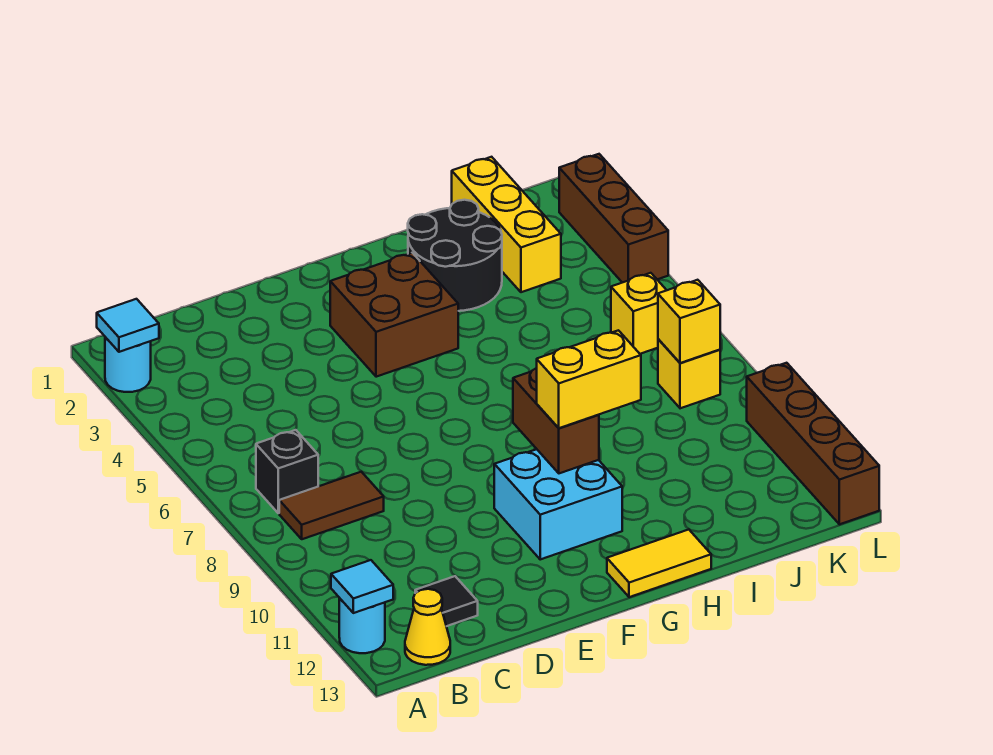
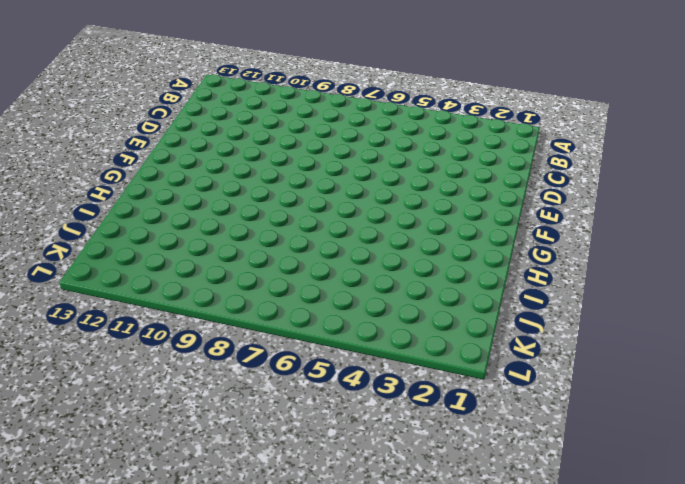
none -> cyan 1x1 round brick [105,337,151,392]
none -> cyan 1x1 round brick [339,598,385,653]
none -> black 1x1 brick [256,430,318,513]

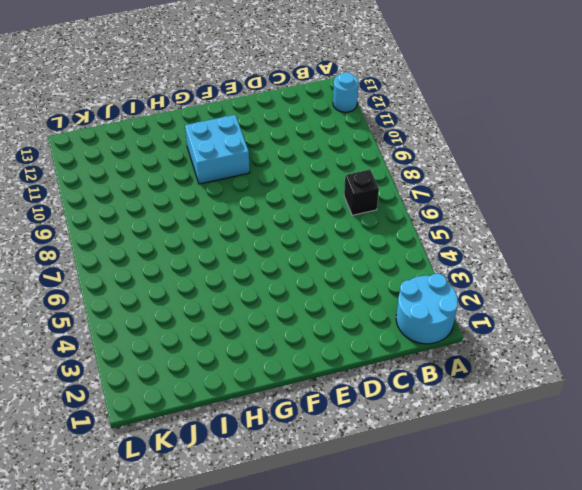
cyan 2x2 round brick [396,274,458,344] -> cyan 1x1 round brick [105,337,151,392]
none -> brown 1x2 tile [279,472,384,539]
none -> yellow 1x1 cone [405,589,450,665]
none -> black 1x1 tile [415,576,478,626]

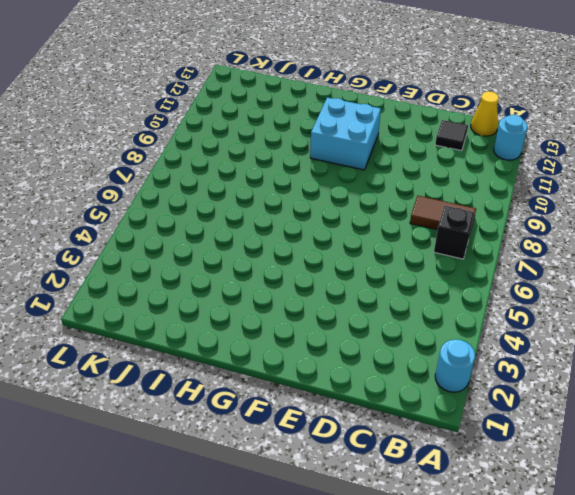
none -> brown 2x2 brick [330,253,458,377]
none -> yellow 1x2 tile [607,530,711,597]
none -> black 2x2 round brick [408,200,502,311]

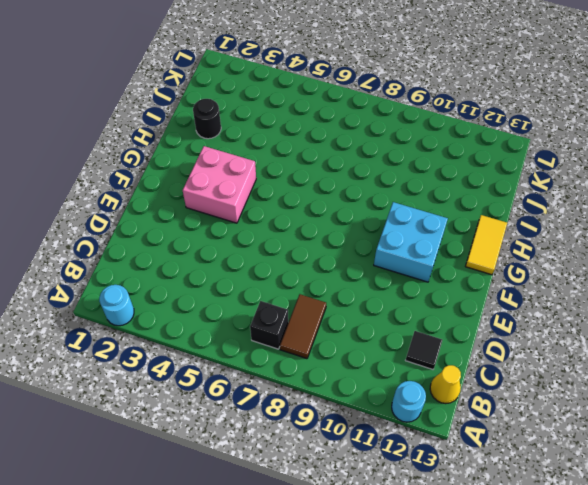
pink 2x2 brick [183,146,256,223] -> brown 2x2 brick [330,253,458,377]
black 1x1 round brick [193,99,221,139] -> black 2x2 round brick [408,200,502,311]
none -> yellow 1x3 brick [452,157,561,292]
none -> yellow 1x1 brick [611,273,667,354]
none -> yellow 1x1 brick [658,339,720,408]

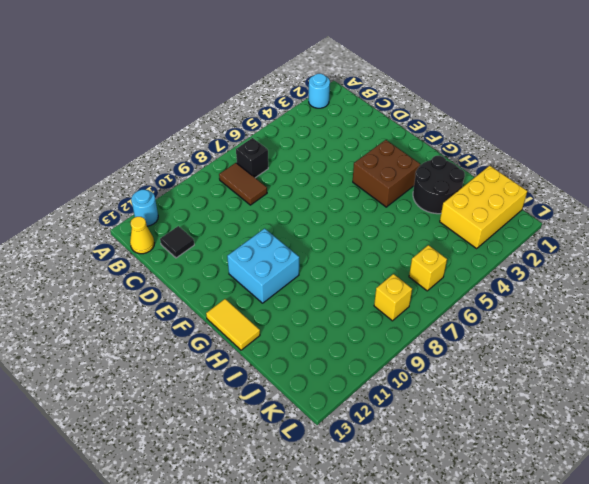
yellow 2x3 brick [440,166,527,248] -> yellow 1x3 brick [452,157,561,292]
none -> brown 1x3 brick [559,154,668,283]
none -> brown 1x4 brick [747,363,879,524]
none -> cyan 1x1 tile [97,299,159,352]

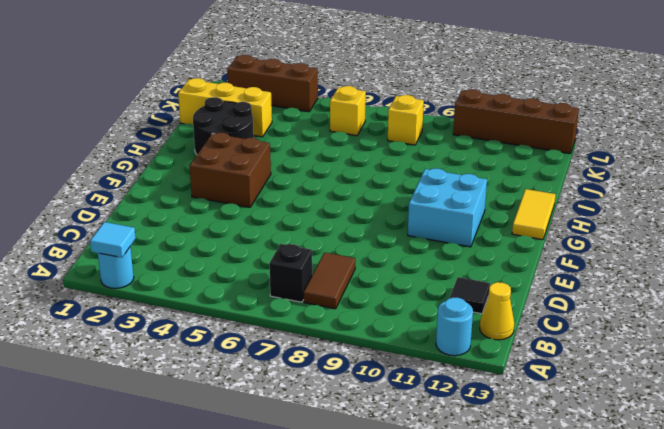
none -> cyan 1x1 tile [331,560,393,613]
none -> brown 1x2 brick [513,368,599,473]
none -> yellow 1x1 brick [658,280,720,363]

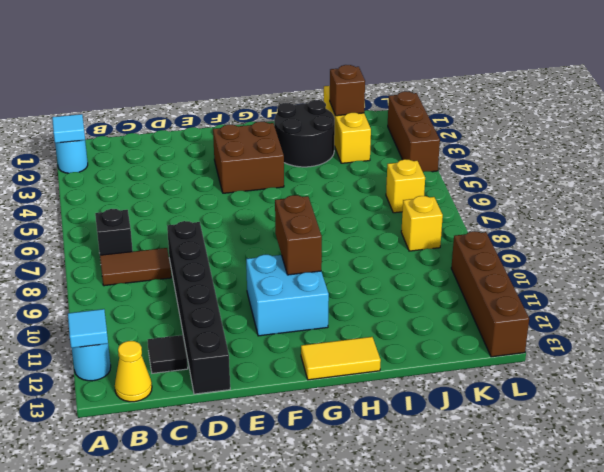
black 1x6 brick [167,221,230,394] -> none
brown 1x1 brick [330,65,365,116] -> none
none -> yellow 1x1 brick [658,280,720,363]
none -> yellow 1x2 brick [537,330,641,428]

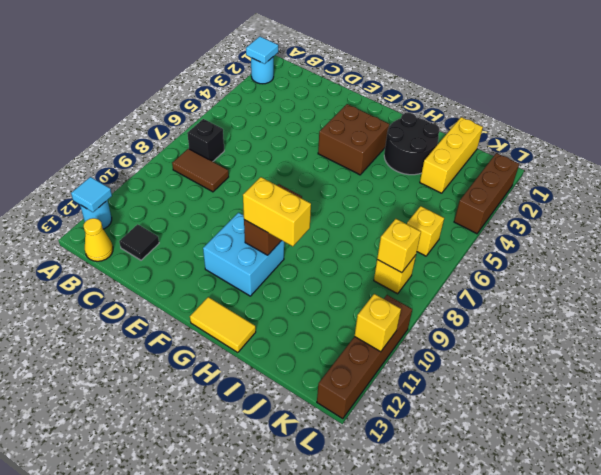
yellow 1x1 brick [355,294,401,352] -> none

